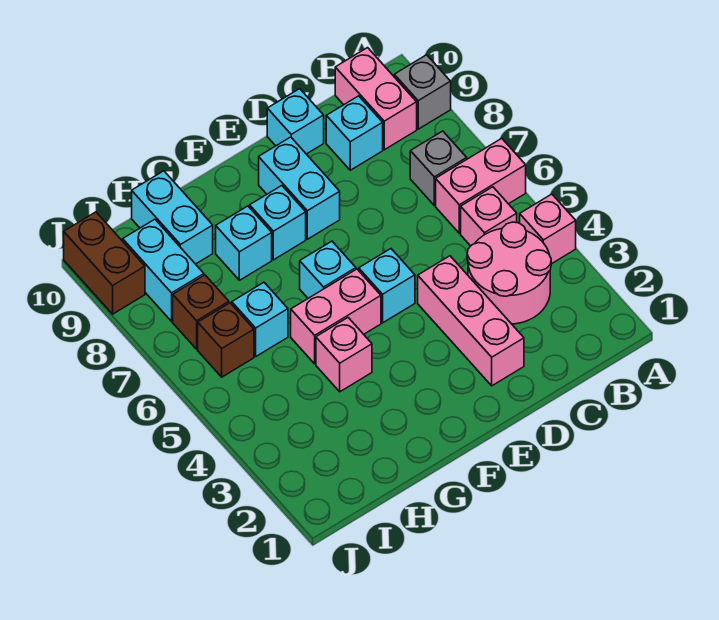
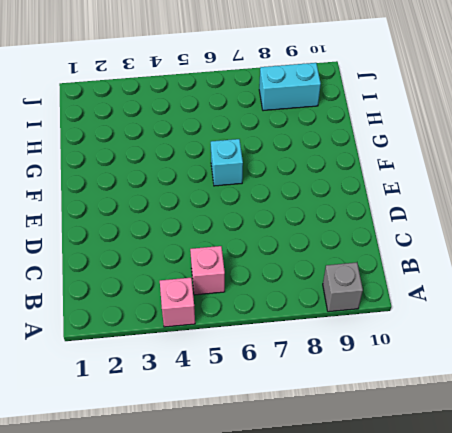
none -> pink 1x2 brick [436,138,526,233]
none -> pink 2x2 round brick [467,222,551,324]
none -> grey 1x1 brick [410,131,467,205]

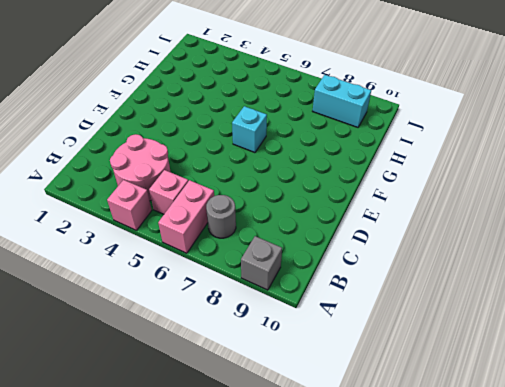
grey 1x1 round brick [206,195,236,238] -> grey 1x1 brick [410,131,467,205]
none -> pink 1x2 brick [335,48,417,150]
none -> cyan 1x1 brick [326,96,383,170]
none -> pink 1x3 brick [418,256,524,386]

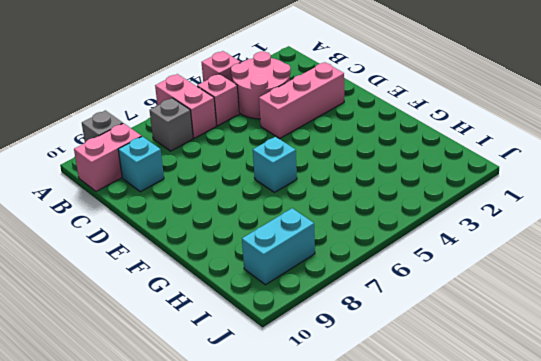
none -> cyan 1x1 brick [267,89,324,154]
none -> cyan 1x1 brick [359,249,415,323]
none -> cyan 1x2 brick [259,137,340,239]

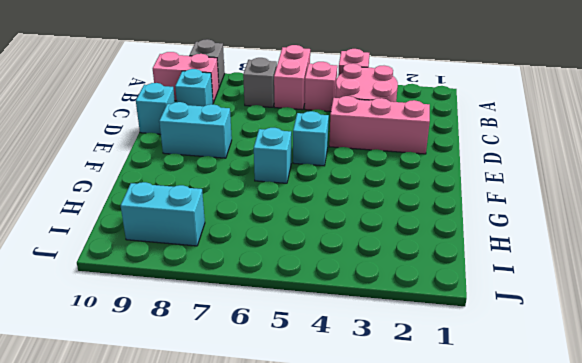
none -> pink 1x2 brick [291,269,381,364]
none -> cyan 1x1 brick [250,186,306,260]
none -> pink 1x1 brick [316,318,372,392]

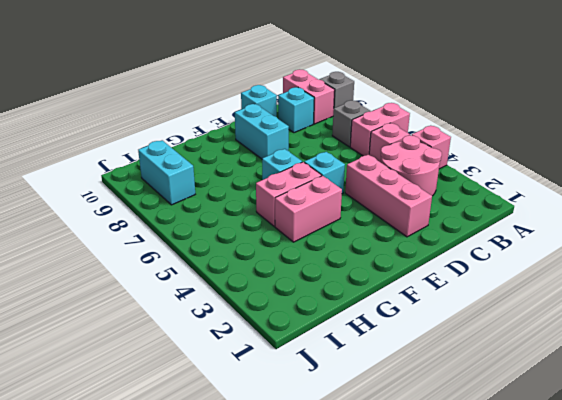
pink 1x2 brick [275,176,342,242] -> pink 1x1 brick [316,318,372,392]
none -> cyan 1x1 brick [250,186,306,260]
none -> cyan 1x1 brick [216,206,272,280]
none -> cyan 1x1 brick [232,282,288,356]

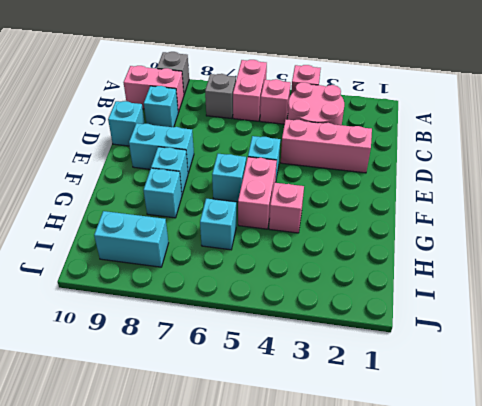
none -> cyan 1x2 brick [132,171,213,264]
none -> brown 1x1 brick [198,303,254,377]
none -> brown 1x1 brick [173,275,229,349]

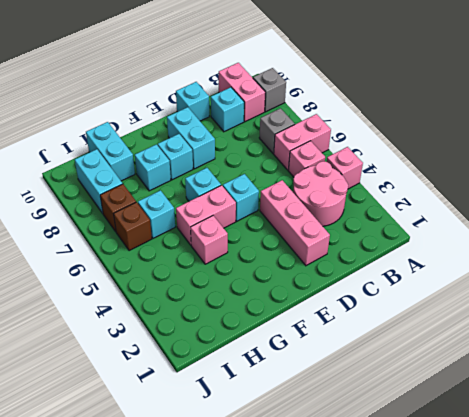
none -> brown 1x2 brick [64,212,145,314]

